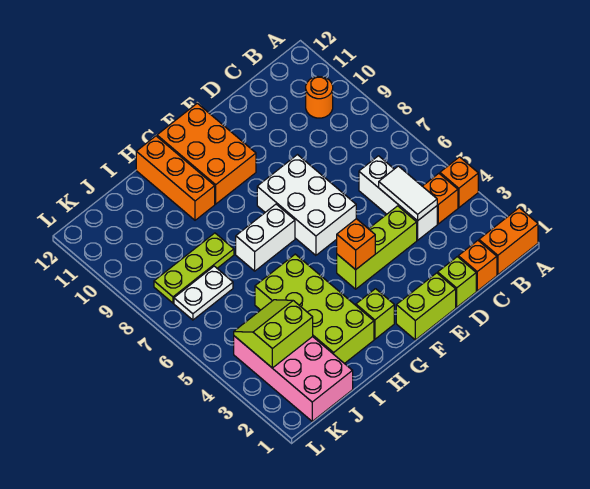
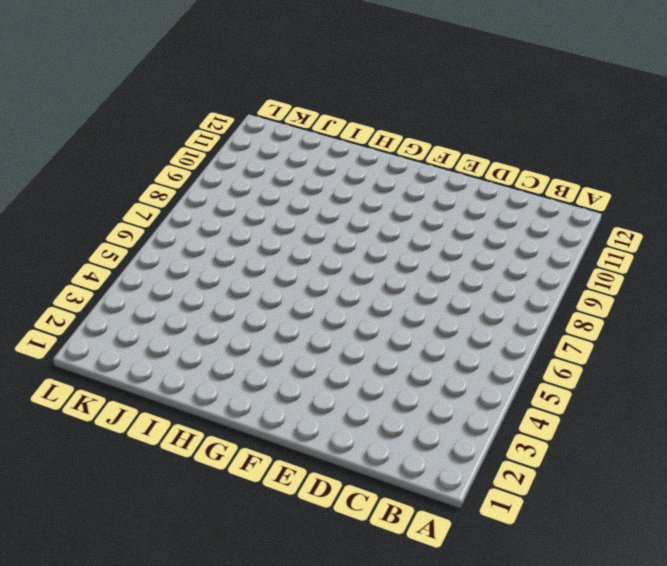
none -> orange 1x2 brick [479,208,538,275]
none -> orange 1x1 brick [440,157,478,208]
none -> orange 1x1 brick [423,173,458,224]

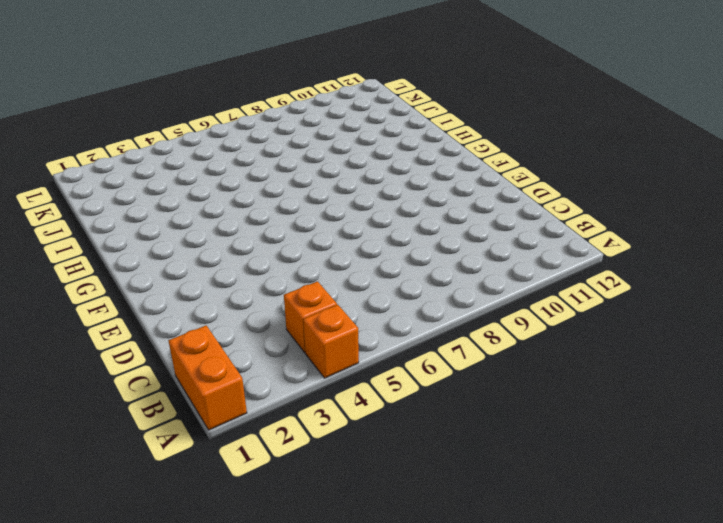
none -> orange 1x1 round brick [306,76,333,118]
none -> orange 1x1 brick [458,241,497,291]
none -> white 1x3 brick [359,156,437,240]

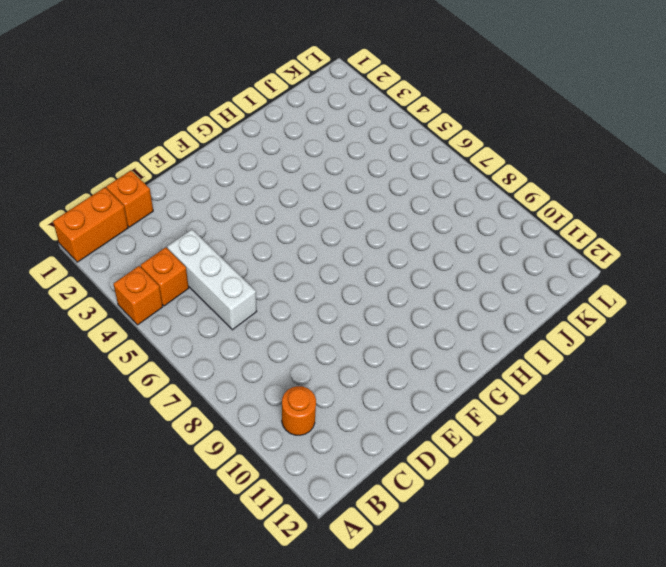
none -> lime 1x1 brick [438,257,476,307]
none -> lime 1x3 brick [337,206,417,289]
none -> lime 1x2 brick [396,273,456,340]

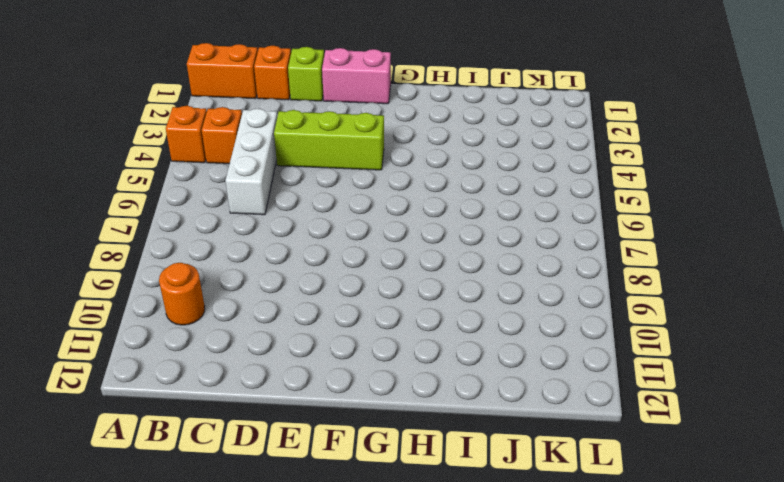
pink 1x2 brick [322,48,391,104] -> lime 1x2 brick [396,273,456,340]
none -> white 2x3 brick [257,155,356,255]
none -> orange 2x3 brick [157,103,256,204]
none -> lime 1x1 brick [356,289,394,339]

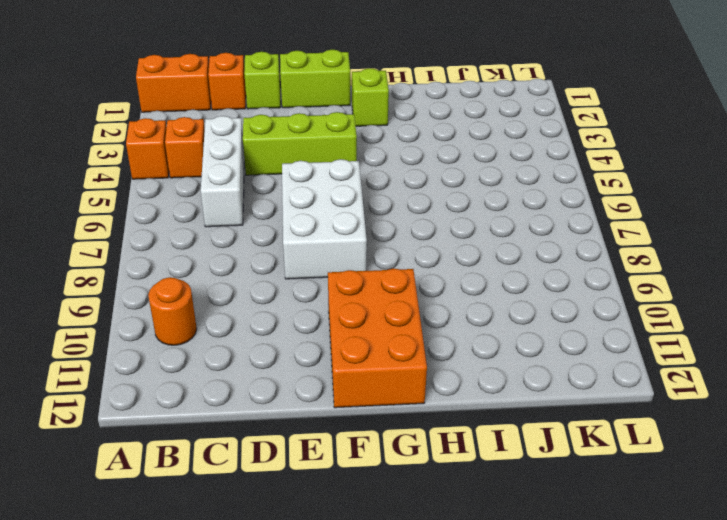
none -> white 1x2 brick [236,204,295,271]
none -> lime 2x4 brick [255,254,374,364]
none -> orange 1x3 brick [136,136,215,220]

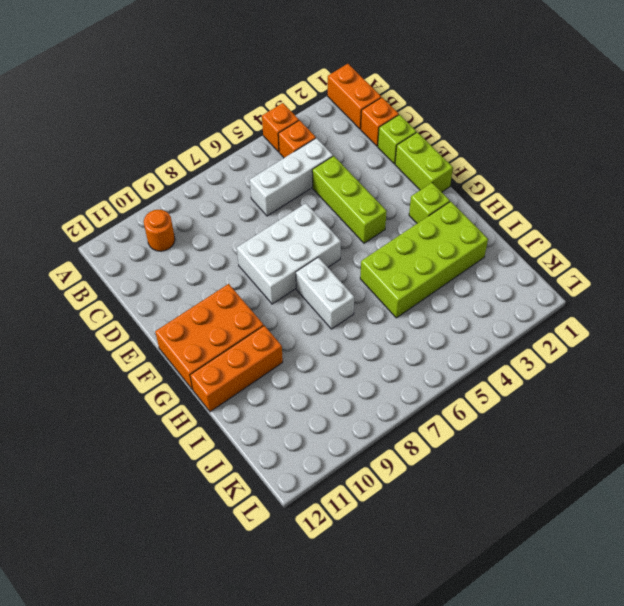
none -> lime 1x3 plate [154,233,234,303]
none -> pink 2x4 brick [234,336,353,421]
none -> white 1x2 plate [174,266,233,320]

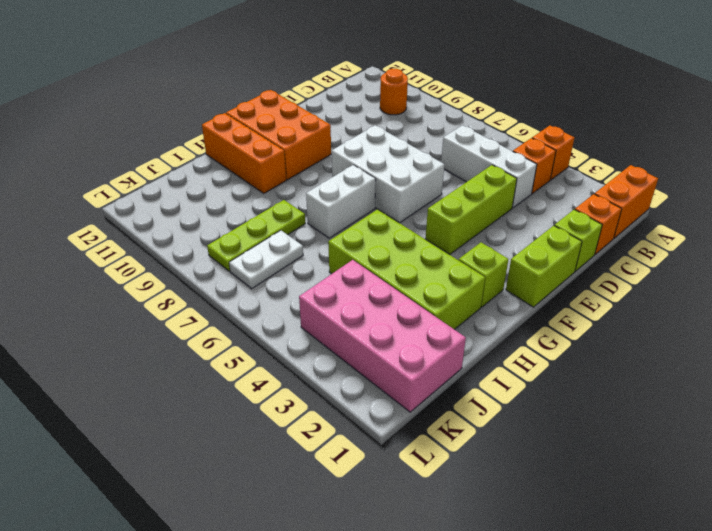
none -> white 1x2 tile [379,166,437,221]
none -> orange 1x1 brick [337,219,375,270]
none -> lime 2x2 slope [234,300,313,368]

